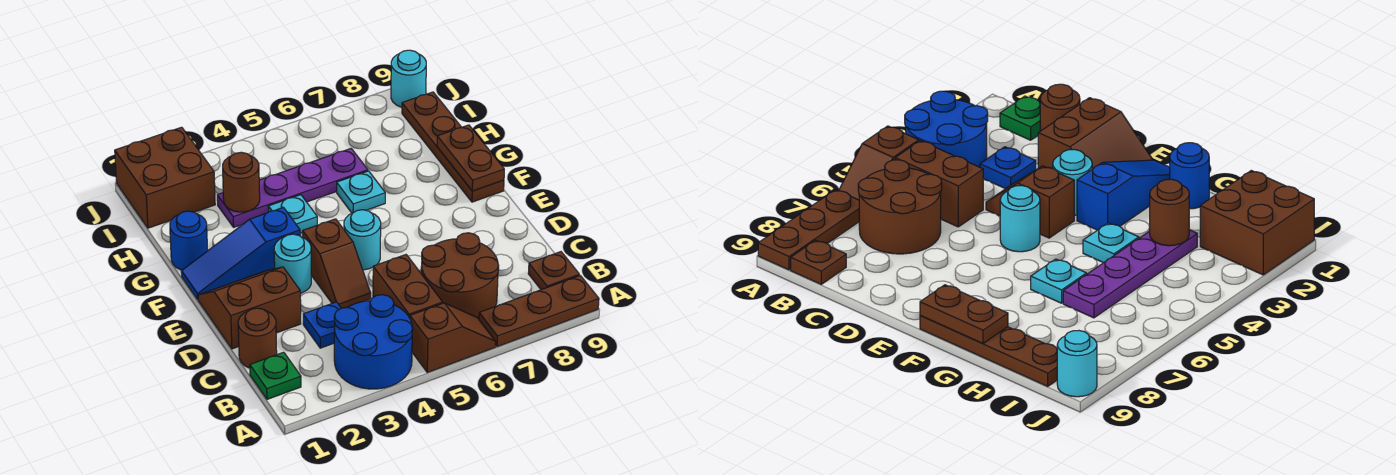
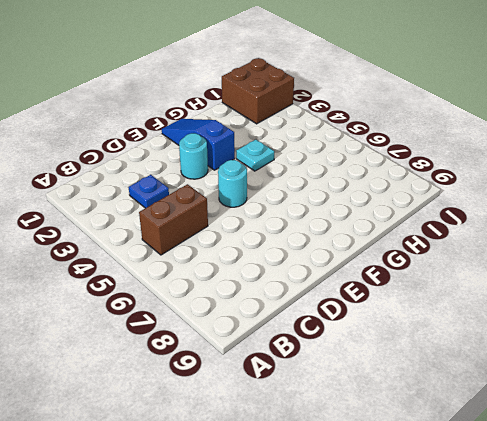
none -> blue 2x2 round brick [334,295,413,389]
none -> brown 1x2 slope [410,303,496,372]
none -> brown 1x3 plate [479,276,599,347]

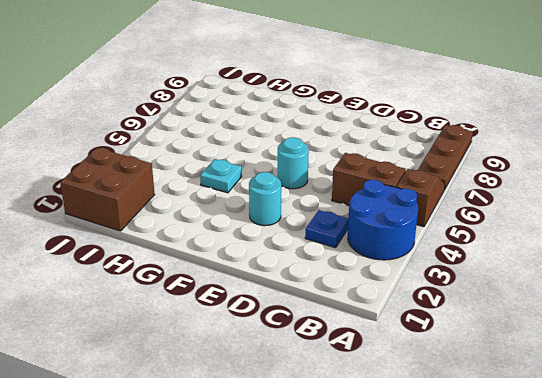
none -> green 1x1 plate [250,352,301,399]
none -> brown 2x2 round brick [421,233,499,319]
none -> brown 1x1 plate [528,252,579,290]

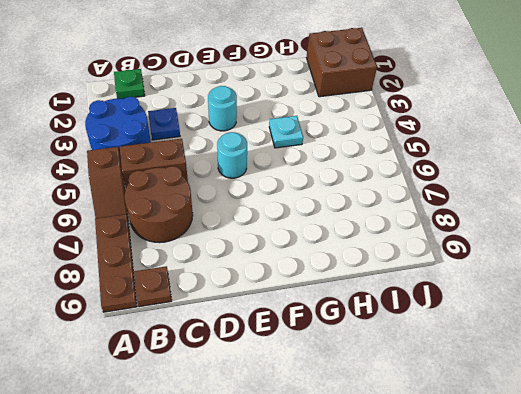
none -> brown 1x1 round brick [238,308,277,368]
none -> brown 2x2 slope [198,267,301,349]
none -> brown 1x2 slope [303,219,371,308]

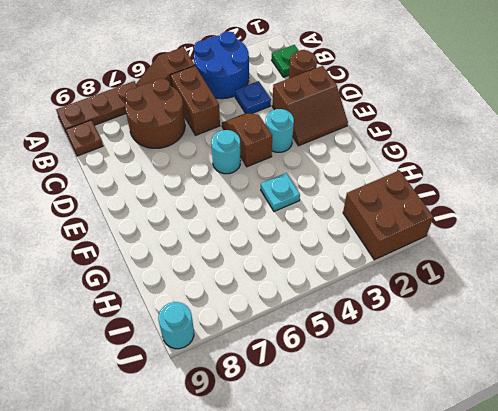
none -> blue 1x3 slope [181,208,300,299]
none -> brown 1x4 plate [402,92,504,202]
none -> blue 1x1 round brick [170,211,208,270]

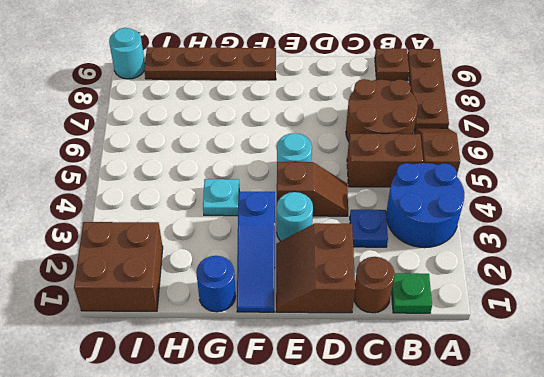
none -> cyan 1x1 plate [337,171,385,213]
none -> purple 1x4 plate [217,149,368,227]
none -> brown 1x2 plate [437,125,504,191]

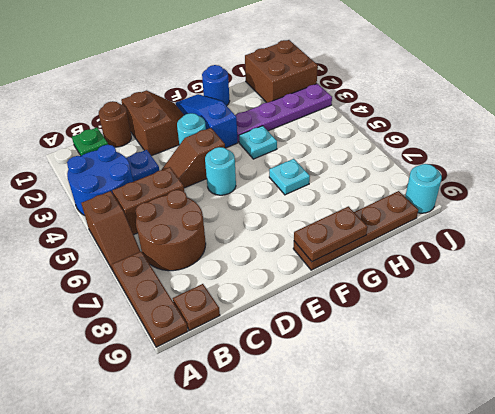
purple 1x4 plate [235,84,332,142] -> purple 1x4 plate turned to [217,149,368,227]
none -> brown 1x1 round brick [223,152,260,212]

